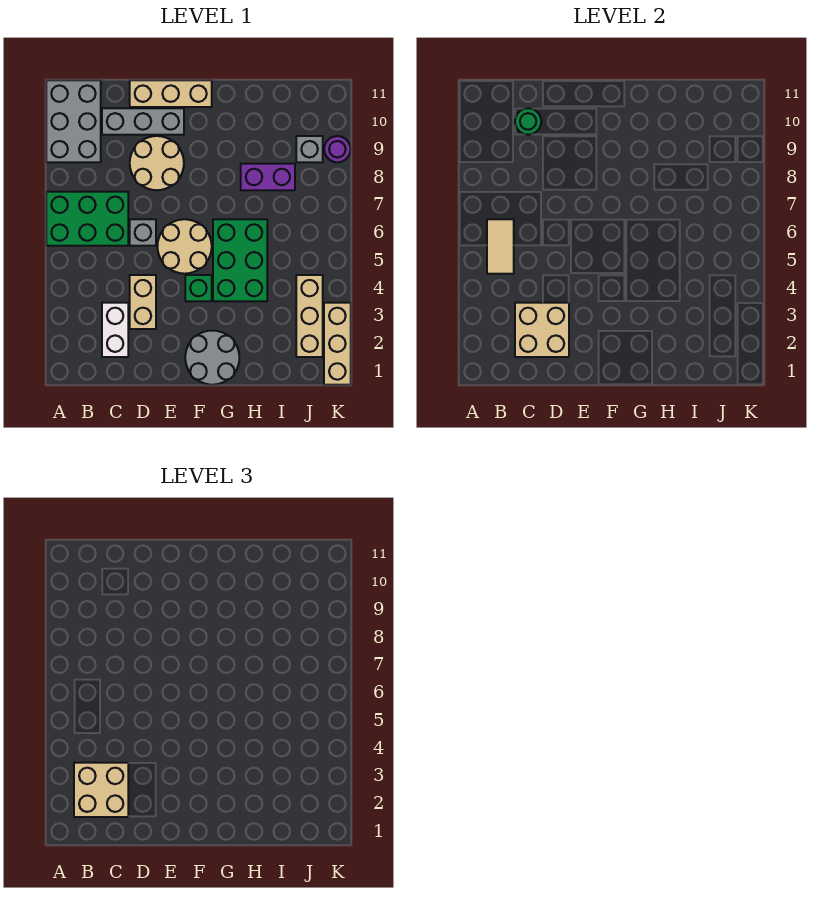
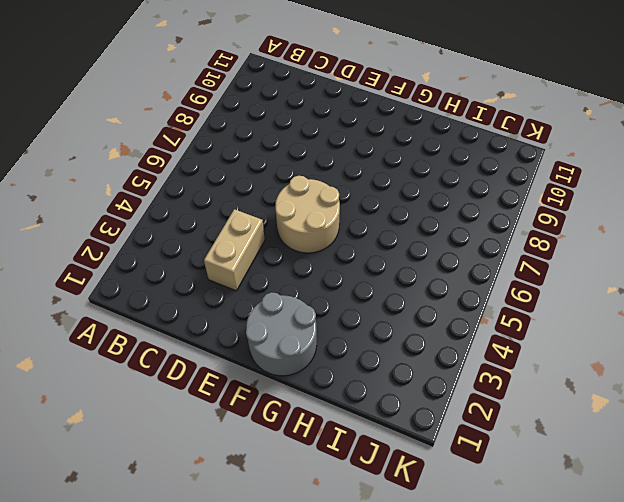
none -> green 2x3 brick [46,192,128,246]
none -> grey 2x3 brick [46,80,101,162]
none -> white 1x2 brick [102,303,128,357]

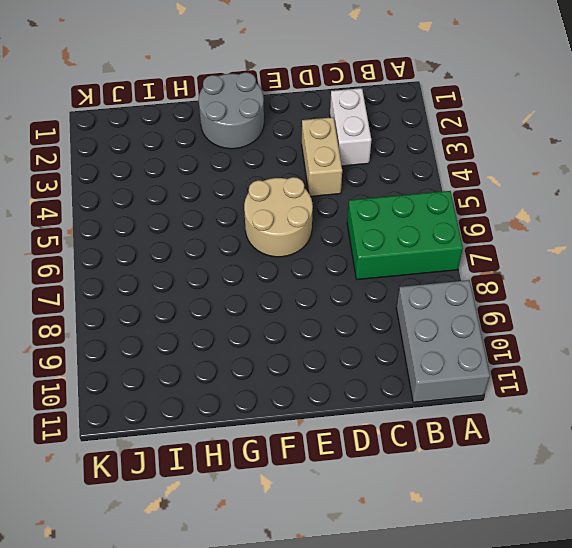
none -> grey 1x3 brick [102,108,184,135]
none -> grey 1x1 brick [130,219,156,246]
none -> tan 2x2 round brick [130,136,184,190]

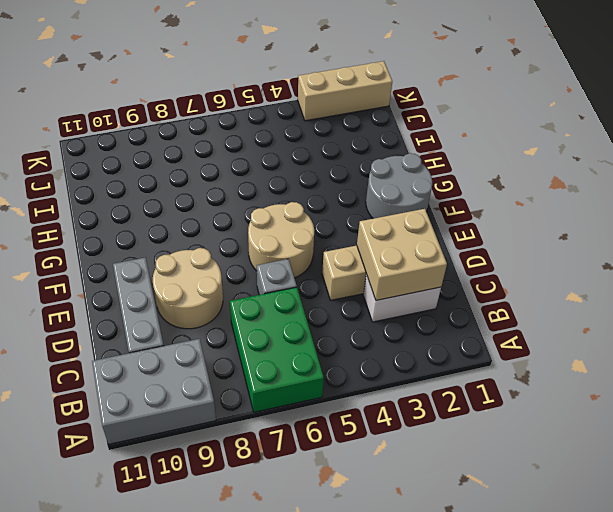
none -> tan 1x3 brick [130,80,212,107]
none -> green 1x1 brick [185,275,212,301]
none -> green 2x3 brick [213,219,267,301]

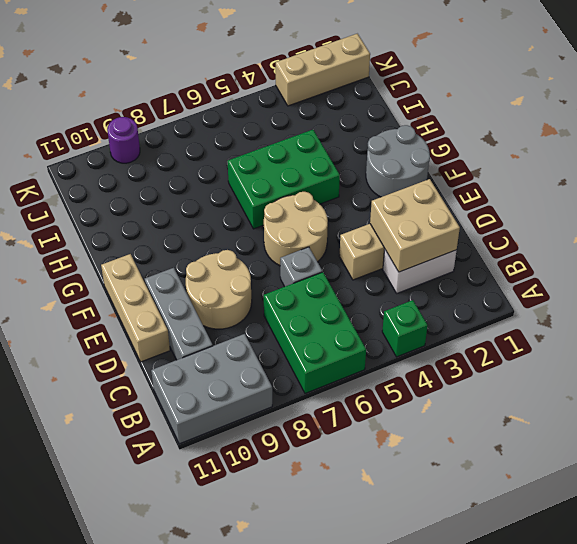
green 1x1 brick [382,300,428,357] -> green 1x1 brick moved to [185,275,212,301]
none -> purple 1x2 brick [241,164,295,190]
none -> tan 1x3 brick [296,275,323,357]
none -> grey 1x1 brick [296,136,323,162]

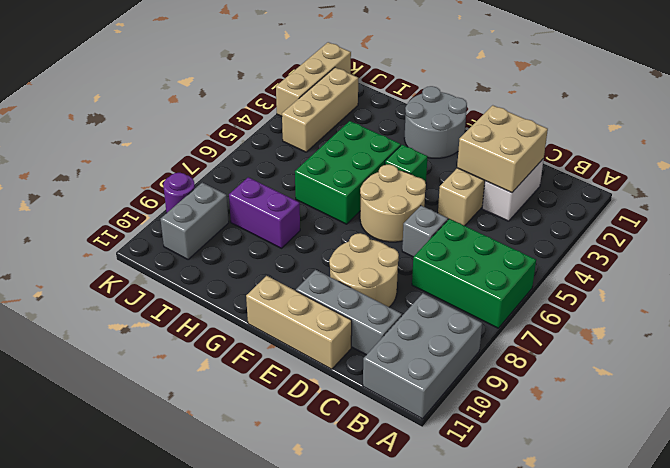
grey 1x2 brick [161,183,229,260] -> grey 1x1 brick [296,136,323,162]
none -> tan 1x2 tile [487,219,514,274]
none -> green 1x1 round brick [515,108,541,135]
none -> tan 2x2 brick [74,763,128,817]

